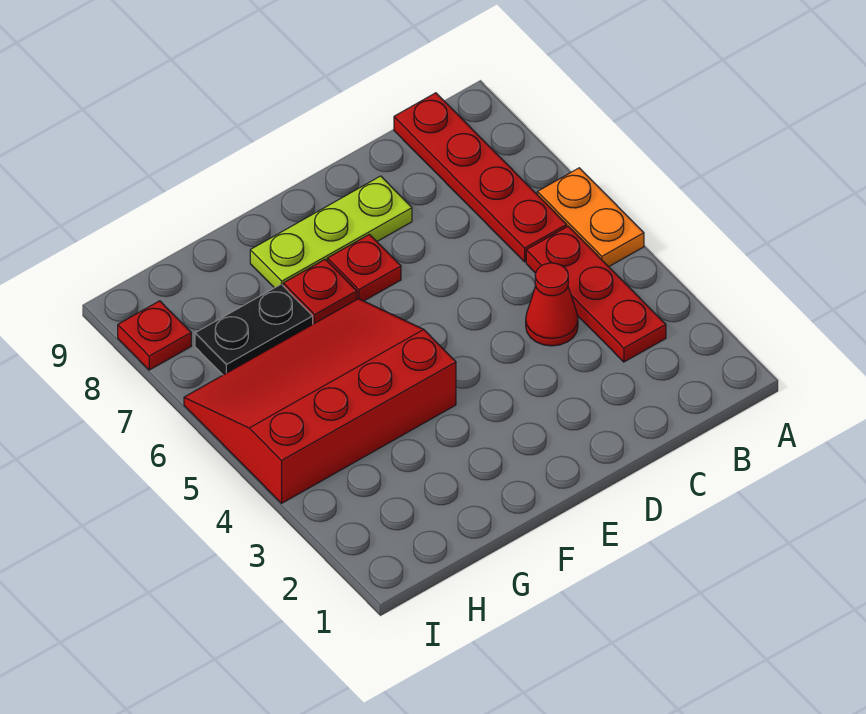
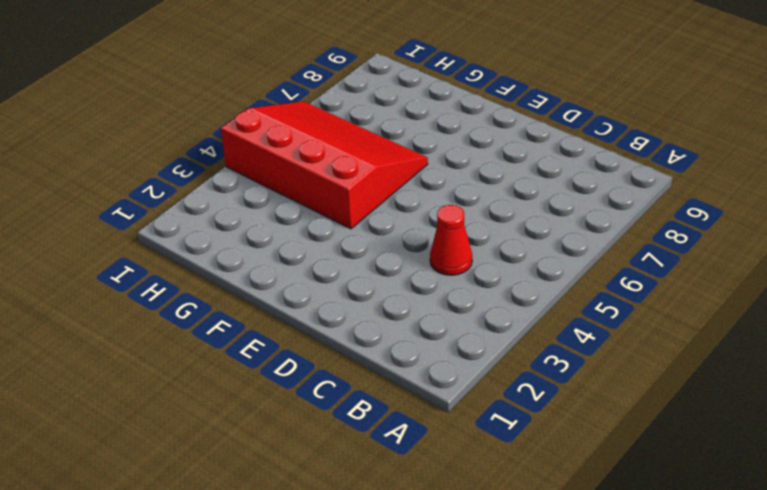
none -> orange 1x2 plate [537,168,644,267]
none -> red 1x3 plate [526,226,666,362]

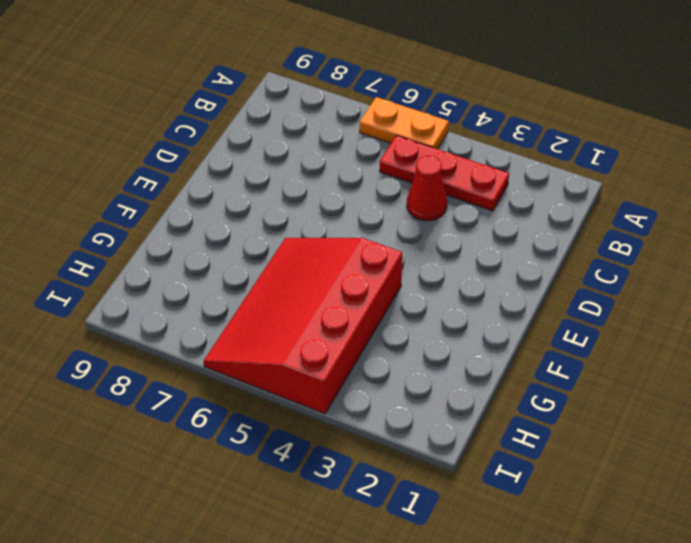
none -> red 1x4 plate [394,93,567,262]
none -> lime 1x3 plate [250,176,412,288]

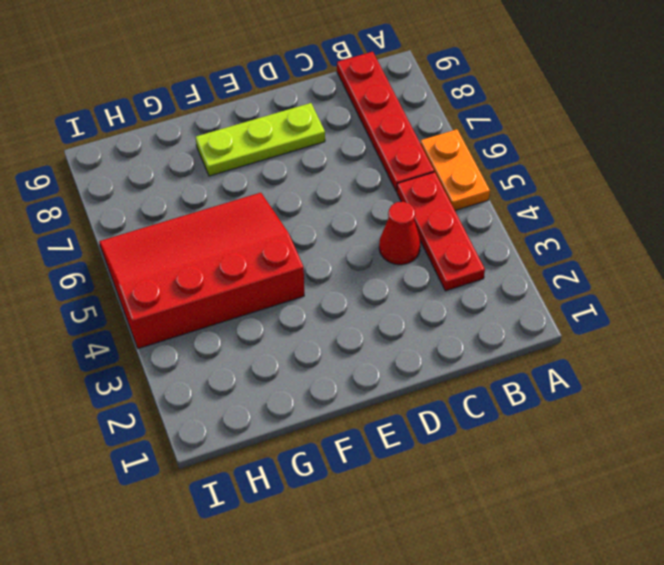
none -> red 1x1 plate [328,234,401,301]
none -> red 1x1 plate [283,259,357,324]

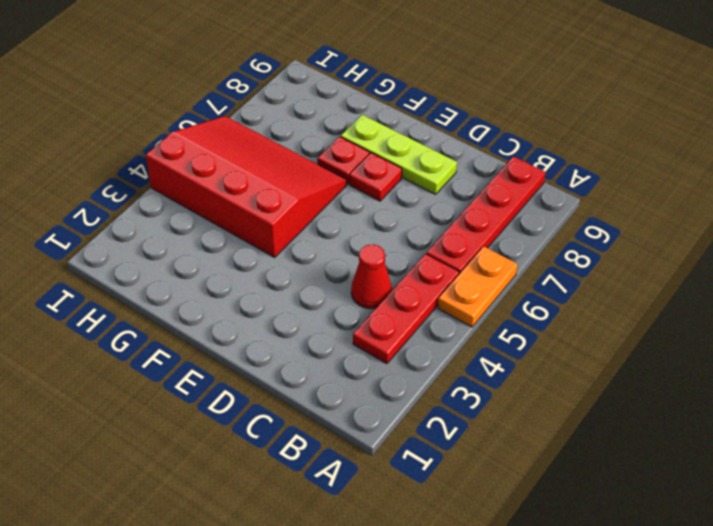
none -> black 1x2 plate [195,284,313,375]
none -> red 1x1 plate [118,301,191,370]

